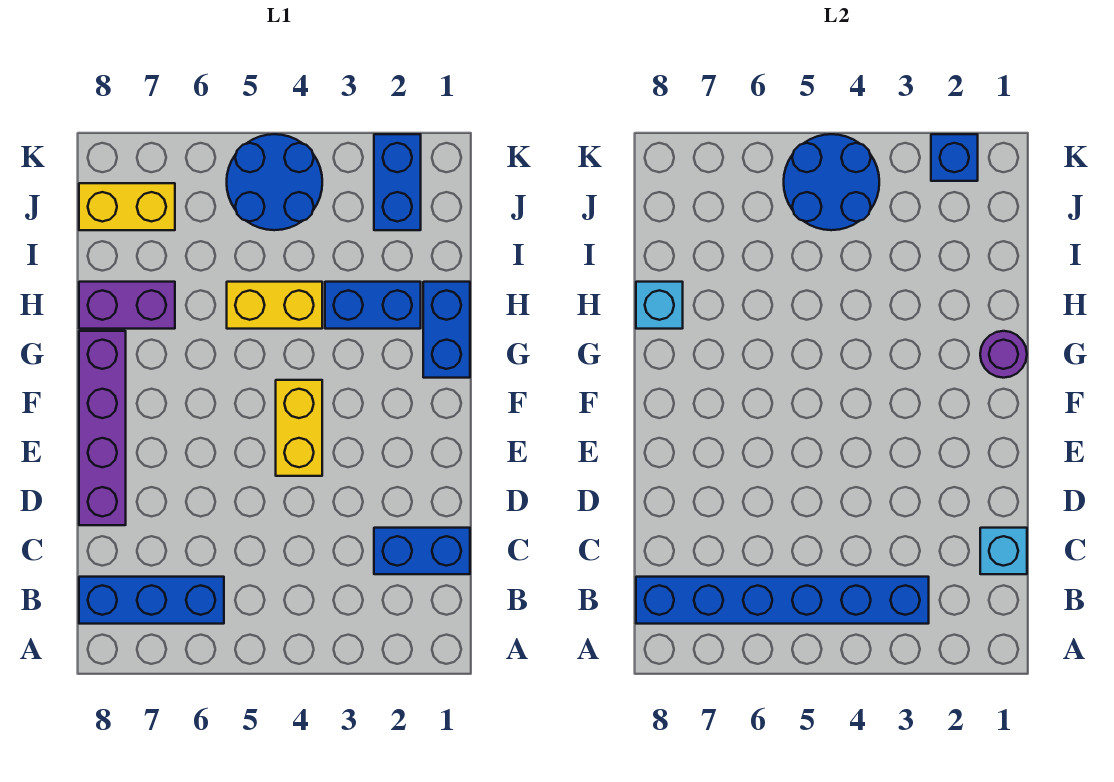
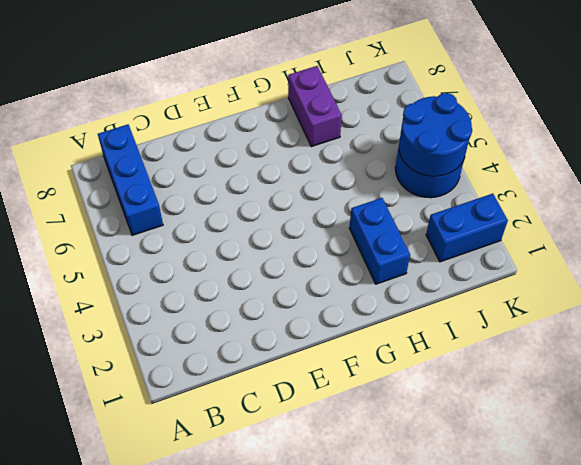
none -> blue 1x2 brick [374,528,470,574]
none -> purple 1x4 brick [79,331,126,525]
none -> yellow 1x2 brick [276,380,322,476]

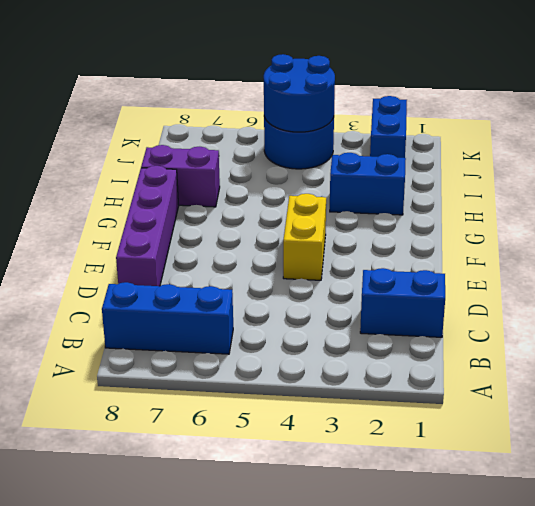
none -> blue 1x2 brick [423,282,470,378]
none -> yellow 1x2 brick [227,282,322,329]
none -> yellow 1x2 brick [79,183,175,230]

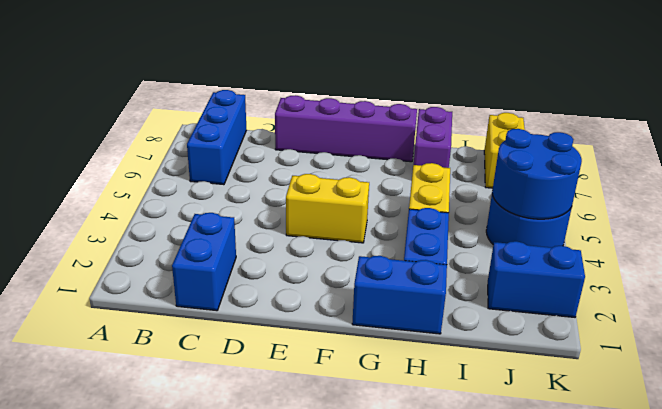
none -> blue 1x6 brick [636,577,929,624]
none -> cyan 1x1 brick [980,528,1027,574]
none -> purple 1x1 round brick [980,331,1027,378]

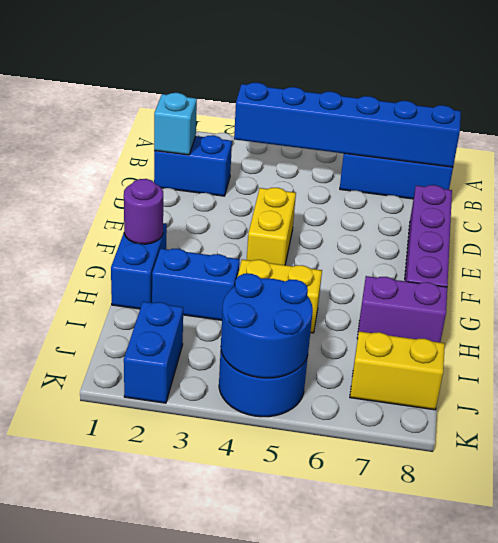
none -> cyan 1x1 brick [636,282,683,329]
none -> blue 1x1 brick [931,134,978,181]

